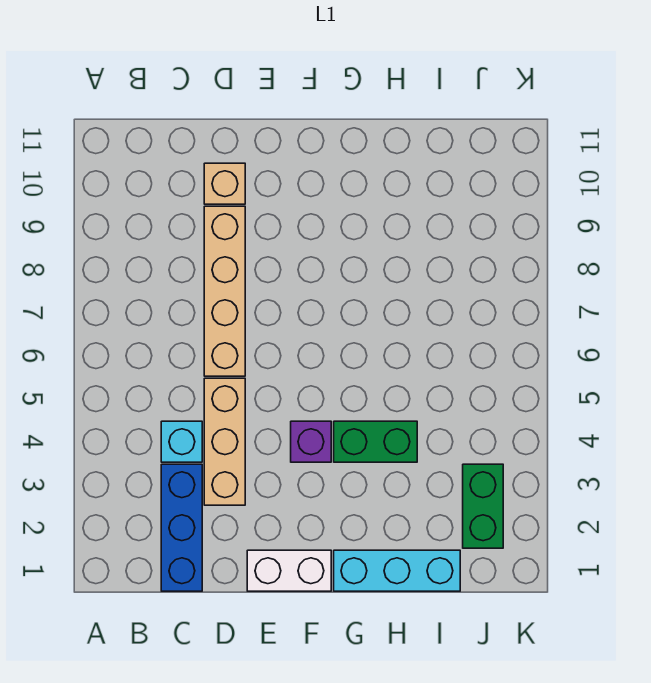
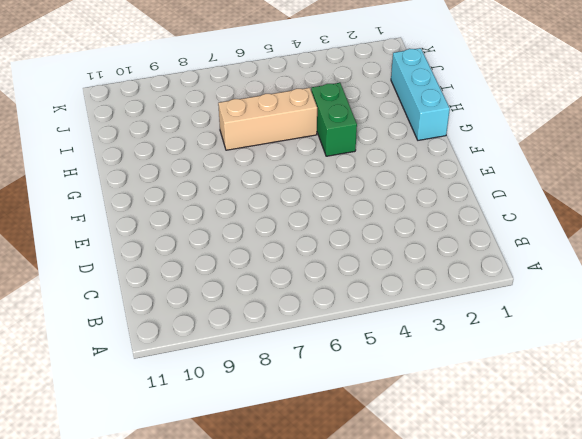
tan 1x3 brick [218,88,317,150] -> tan 1x3 brick moved to [204,378,245,505]
none -> blue 1x3 brick [161,464,202,591]
none -> cyan 1x1 brick [161,421,202,462]

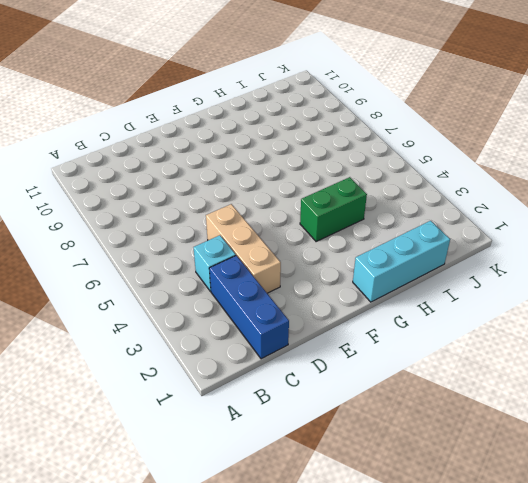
none -> tan 1x4 brick [204,206,245,376]
none -> tan 1x1 brick [204,163,245,204]

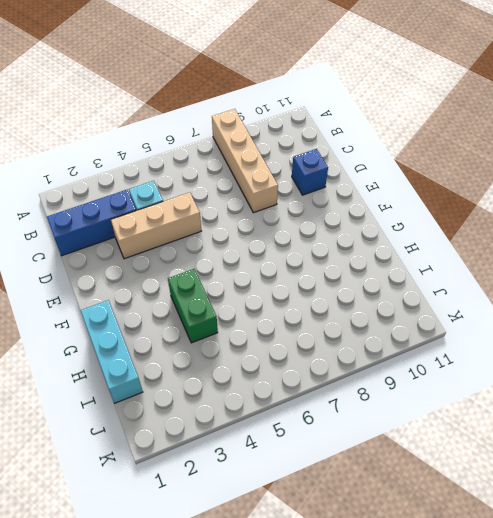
tan 1x4 brick [212,109,278,213] -> tan 1x4 brick turned to [204,206,245,376]
blue 1x1 brick [292,149,328,195] -> tan 1x1 brick [204,163,245,204]
none -> white 1x2 brick [247,550,331,591]
none -> purple 1x1 brick [291,421,331,462]

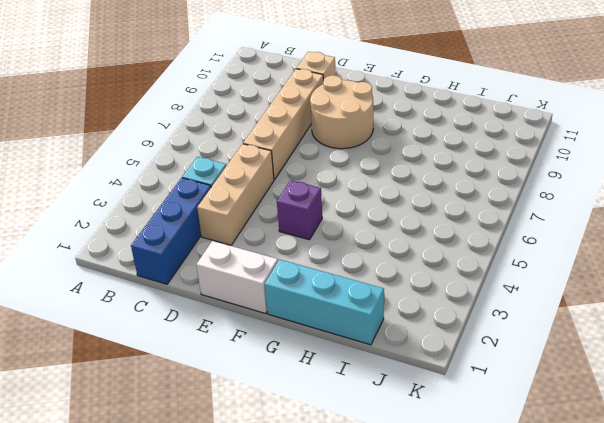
tan 2x2 round brick [310,75,373,149] -> none
none -> green 1x2 brick [334,421,417,462]
none -> green 1x2 brick [463,464,503,548]

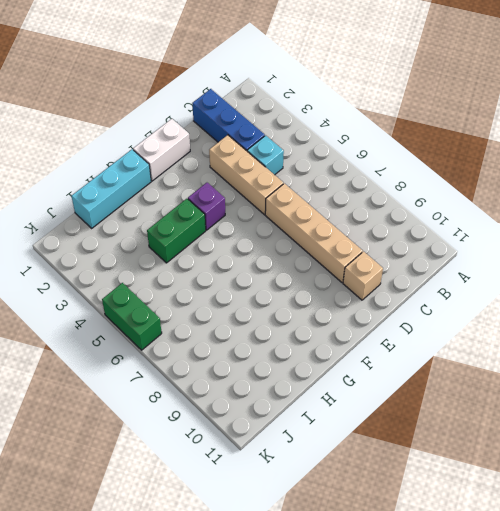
green 1x2 brick [102,283,162,350] -> green 1x2 brick moved to [463,464,503,548]

